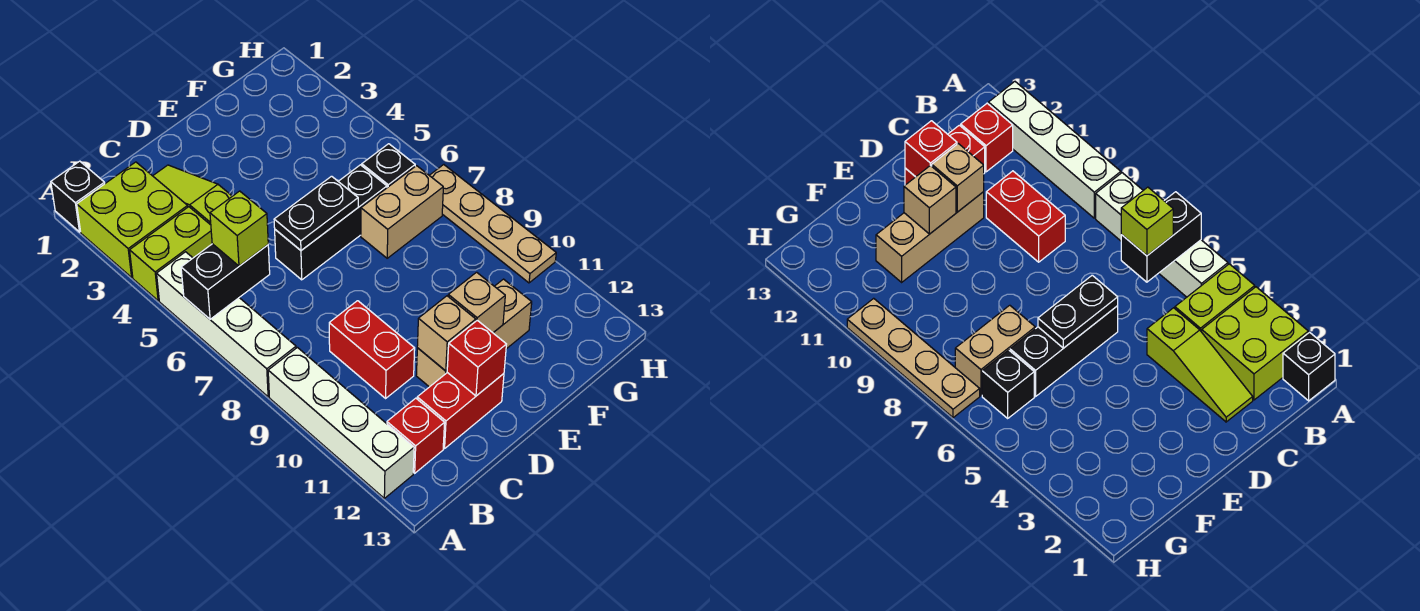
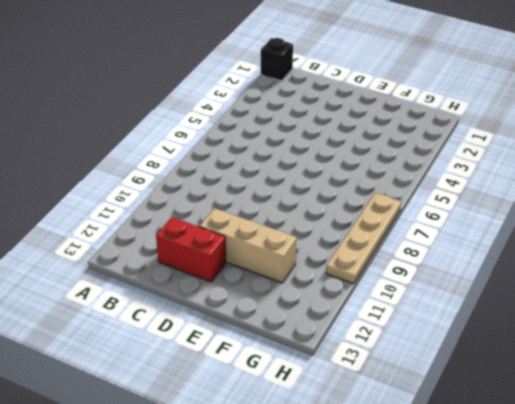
none -> lime 2x2 brick [77,162,188,277]
none -> lime 1x2 brick [130,207,212,301]
none -> white 1x4 brick [157,252,296,397]

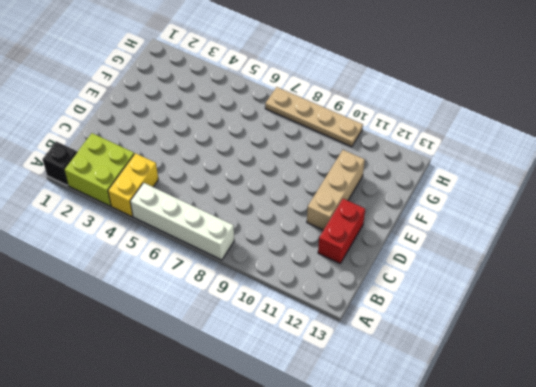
yellow 1x2 brick [108,153,158,217] -> lime 1x2 brick [130,207,212,301]
none -> white 1x4 brick [268,348,414,498]
none -> red 1x1 brick [387,398,445,473]
none -> lime 1x3 slope [153,165,232,225]

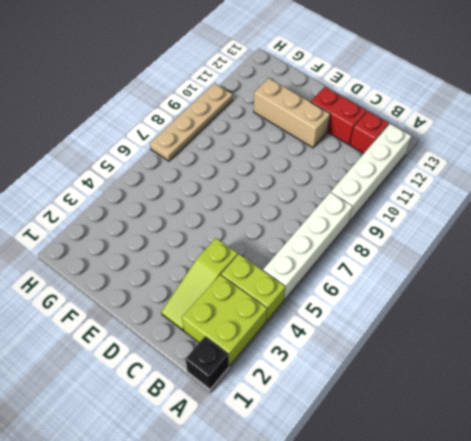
none -> red 1x2 brick [329,301,415,398]
none -> black 1x3 brick [275,165,387,280]
none -> tan 1x2 brick [361,166,443,258]

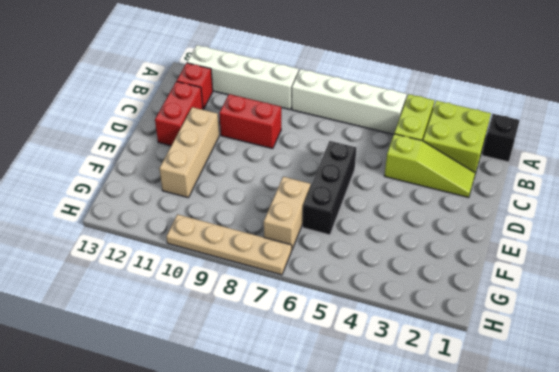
none -> black 1x1 brick [362,144,415,188]
none -> black 1x2 brick [181,244,270,319]
none -> black 1x2 plate [274,176,358,250]

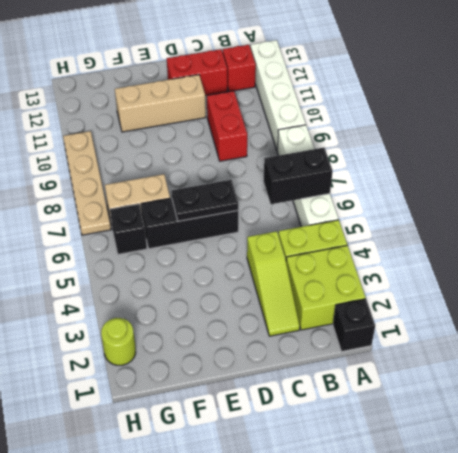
lime 1x1 round brick [101,318,136,365] -> none
none -> tan 1x1 brick [417,296,476,371]
none -> red 1x1 brick [447,320,506,396]
none -> tan 1x1 brick [448,272,505,333]

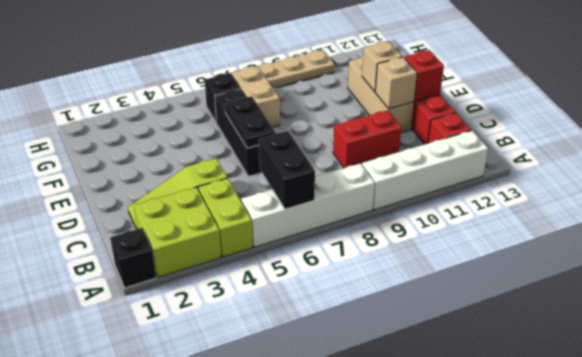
none -> lime 1x1 brick [210,191,268,266]

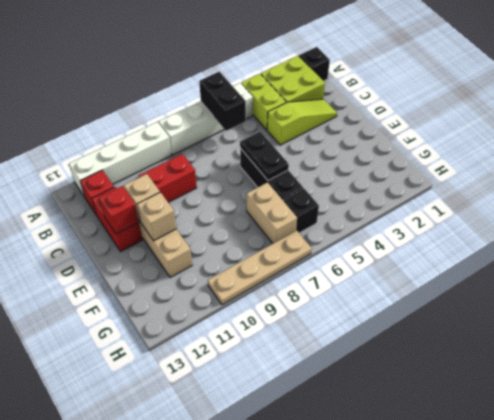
none -> lime 1x1 brick [210,191,268,266]

